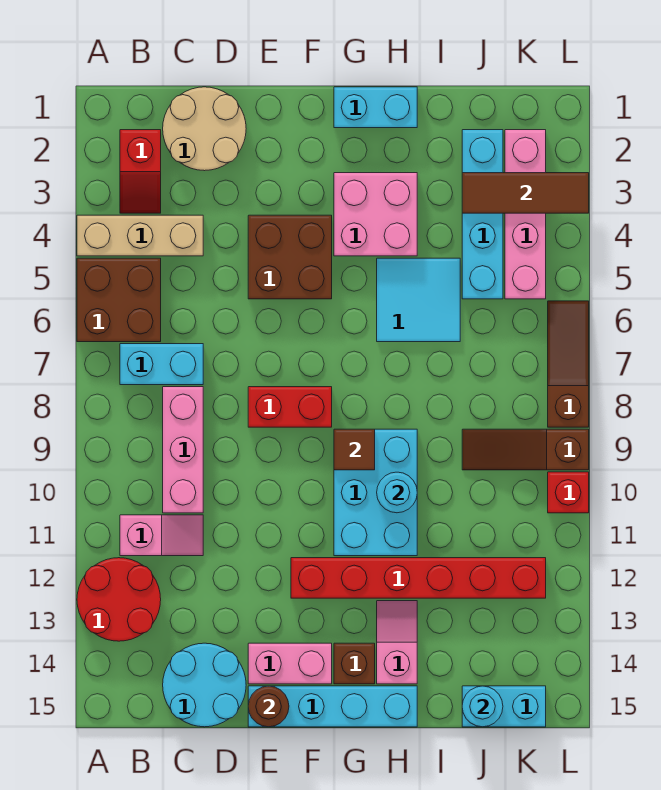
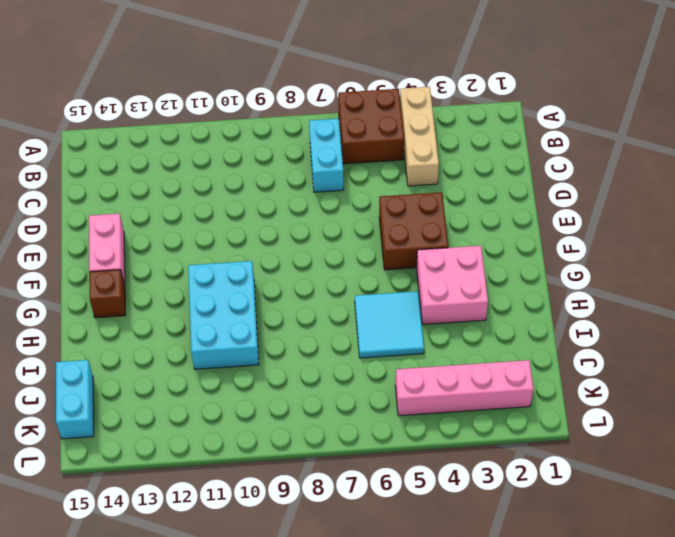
cyan 2x3 brick [188,261,259,369] -> cyan 2x3 brick turned to [334,429,417,556]
none -> red 2x2 round brick [77,558,161,641]
none -> red 1x2 slope [120,130,161,213]
none -> pink 1x2 slope [120,515,203,556]
none -> tan 2x2 round brick [163,87,246,171]

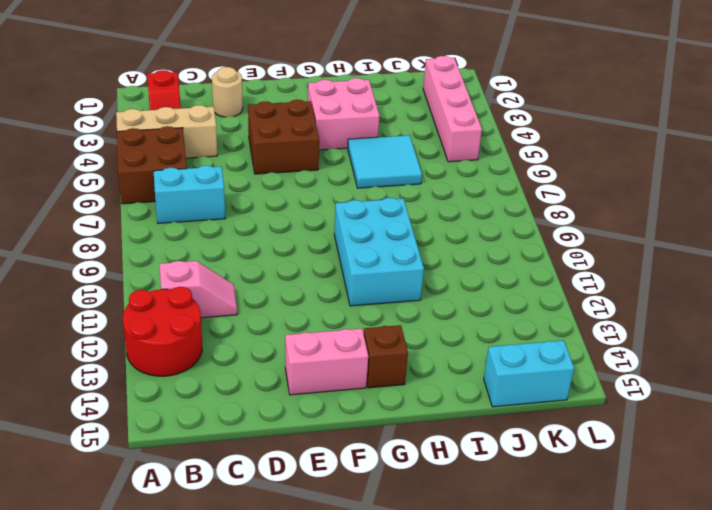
tan 1x1 round brick [212,67,243,117] -> tan 2x2 round brick [163,87,246,171]
none -> pink 1x3 brick [163,387,203,513]
none -> cyan 2x2 round brick [163,643,246,727]
none -> red 1x2 brick [248,387,332,427]
none -> cyan 1x4 brick [248,686,417,727]

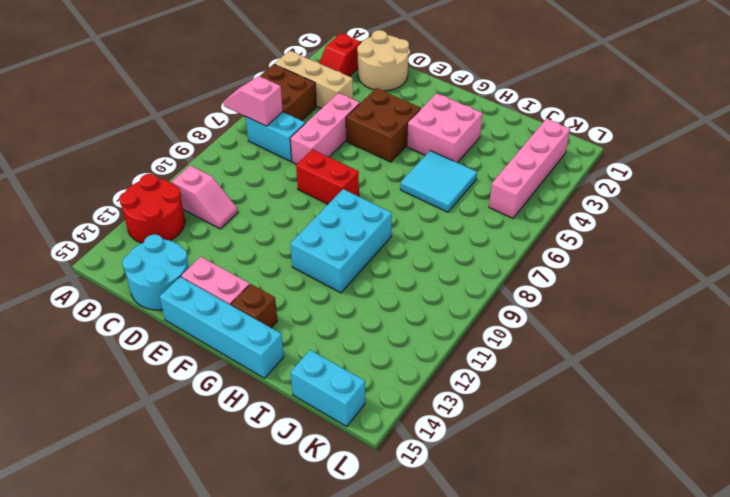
pink 1x2 slope [223,76,283,126] -> pink 1x2 slope turned to [377,601,417,684]
pink 1x3 brick [290,93,360,164] -> pink 1x3 brick moved to [163,387,203,513]
none -> red 1x6 brick [291,558,546,598]
none -> cyan 1x2 brick [334,87,417,128]
none -> cyan 1x4 brick [462,130,503,299]
none -> brown 1x3 slope [462,429,589,470]

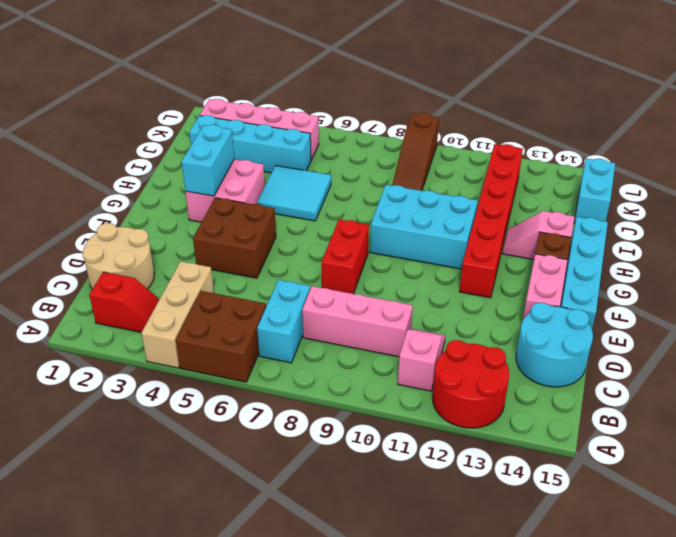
cyan 1x2 brick [182,125,234,196] -> cyan 1x2 brick moved to [334,87,417,128]
none -> brown 1x3 slope [548,301,589,427]
none -> red 1x1 brick [548,472,589,513]
none -> brown 1x1 round brick [248,686,289,727]
none -> brown 1x1 tile [334,429,375,470]

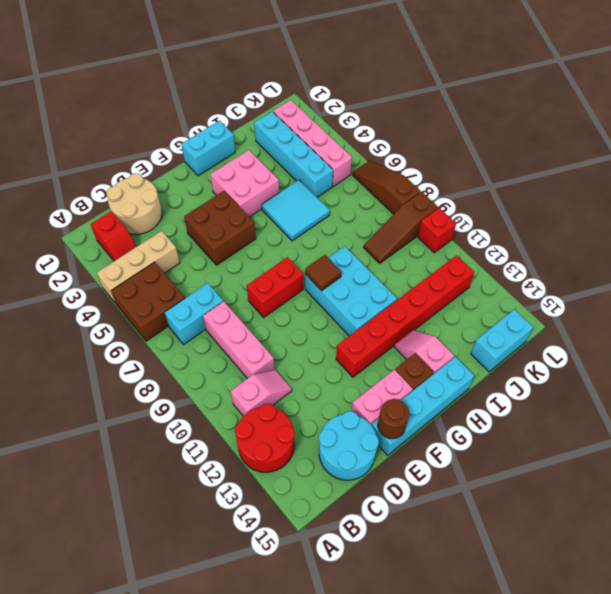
none -> cyan 1x1 round brick [377,472,417,513]
none -> brown 1x3 tile [462,173,589,213]
none -> cyan 1x1 round brick [462,686,503,727]

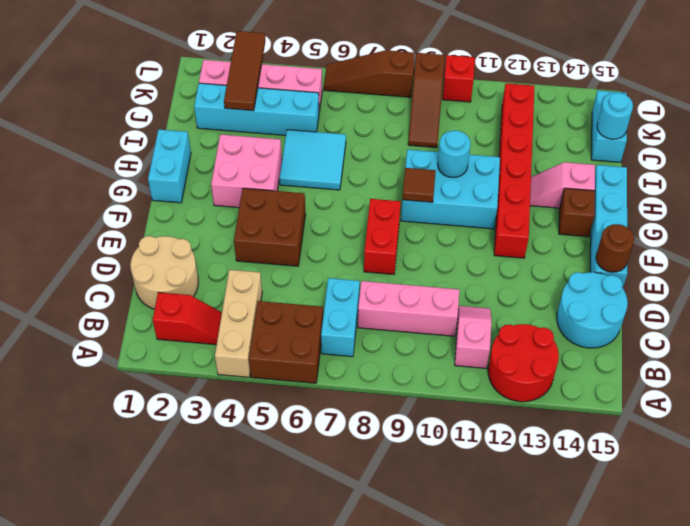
none -> pink 1x2 brick [248,643,332,684]

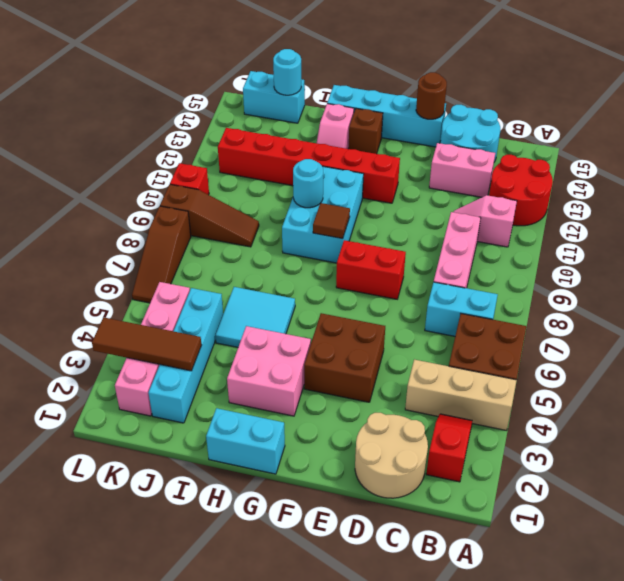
pink 1x2 brick [429,143,495,197] -> pink 1x2 brick moved to [248,643,332,684]

